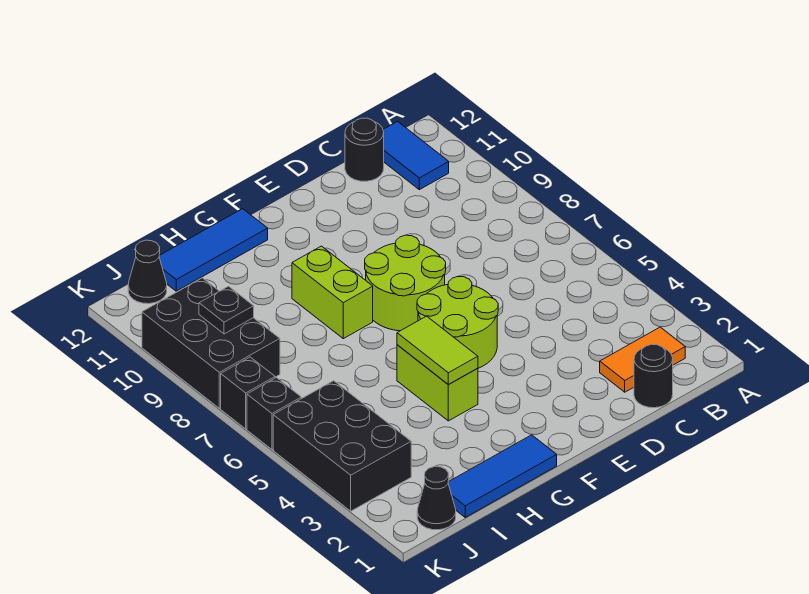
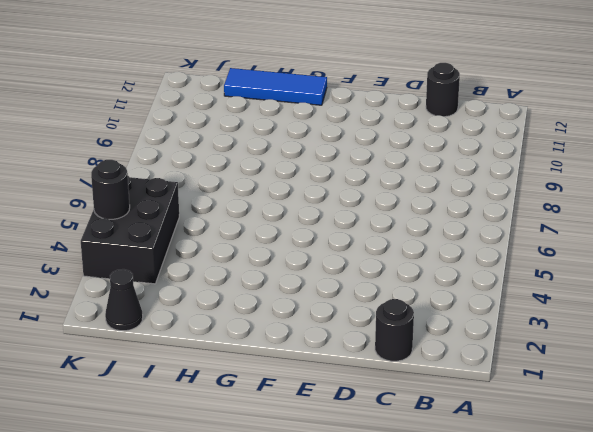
black 1x1 round brick [91,160,130,219] -> none
none -> orange 1x2 tile [600,327,685,392]
none -> blue 1x2 tile [383,122,449,190]
none -> lime 2x2 round brick [417,276,498,368]

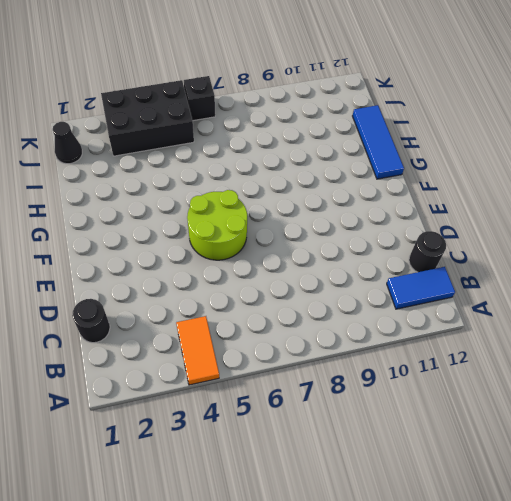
orange 1x2 tile [176,316,219,385] -> orange 1x2 tile moved to [600,327,685,392]
none -> lime 2x2 round brick [365,235,446,331]
none -> blue 1x3 tile [448,435,557,517]
none -> lime 1x2 brick [397,345,478,421]

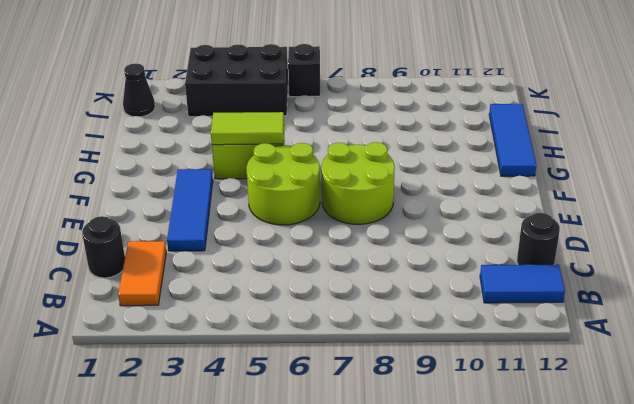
blue 1x3 tile [167,169,213,251] -> blue 1x3 tile moved to [448,435,557,517]
none -> lime 1x2 brick [292,246,373,339]
none -> black 2x3 brick [142,278,280,408]
none -> black 1x1 cone [128,240,167,304]

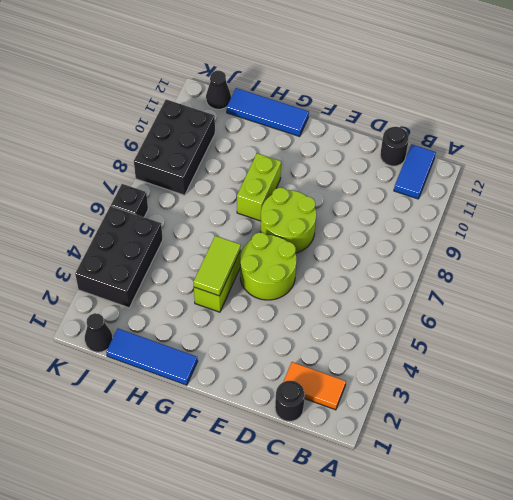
none -> black 1x1 brick [221,357,275,429]
none -> black 1x1 plate [199,286,254,334]

